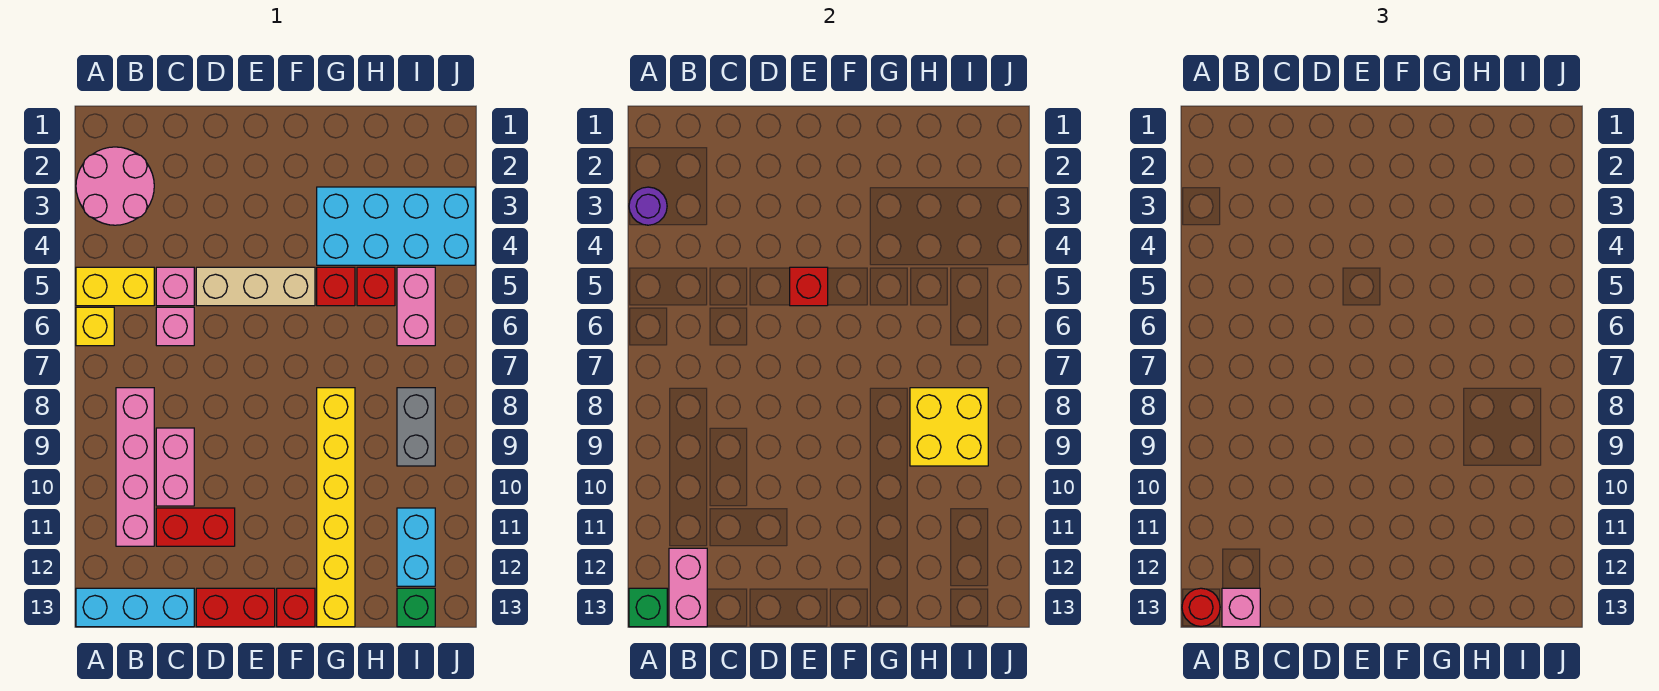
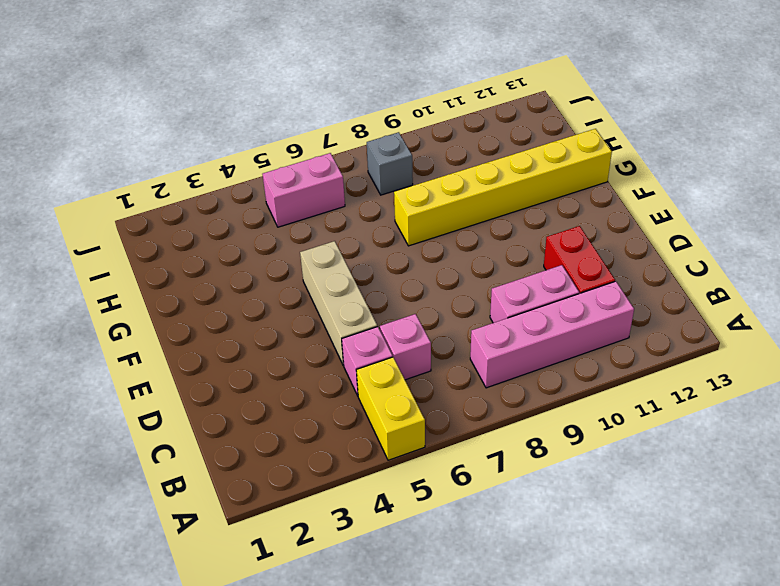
grey 1x1 brick [367,132,413,195] -> grey 1x2 brick [397,388,435,466]
none -> pink 2x2 round brick [76,147,154,225]
none -> yellow 1x1 brick [76,307,114,346]
none -> cyan 1x3 brick [76,588,194,627]

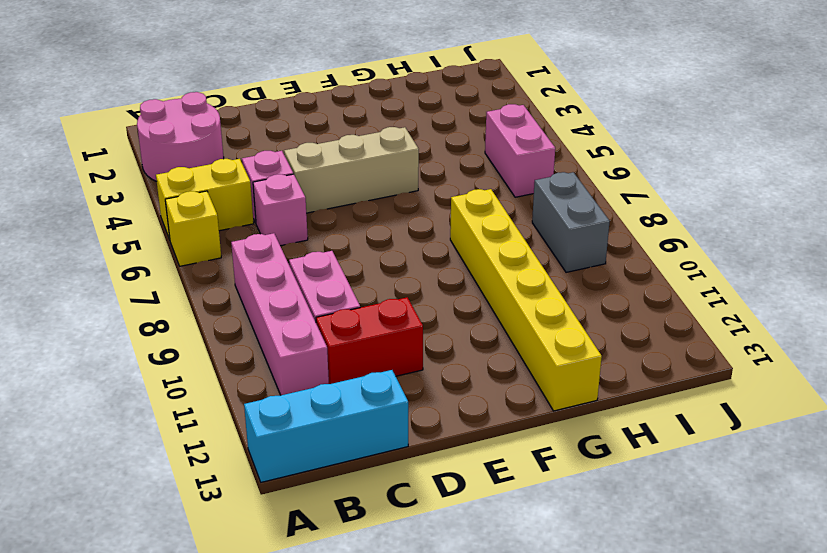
none -> red 1x2 brick [196,588,275,627]
none -> red 1x1 brick [277,588,315,627]
none -> cyan 2x4 brick [317,187,475,265]

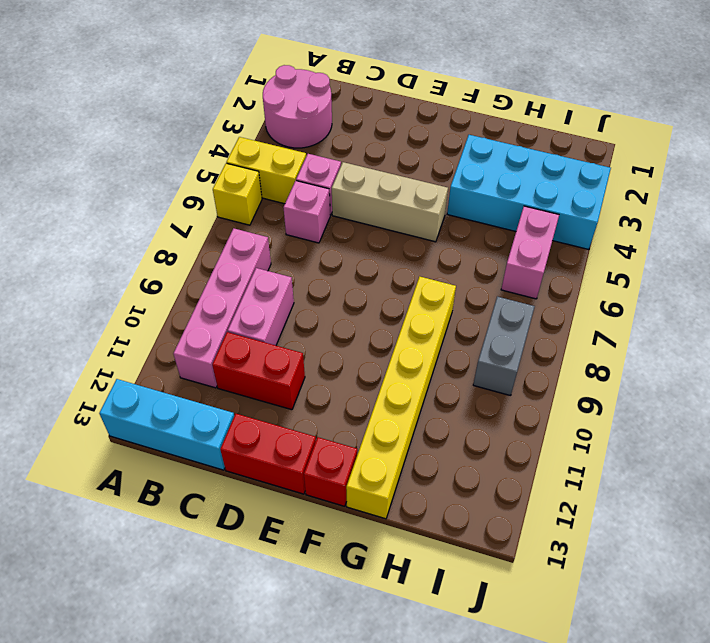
none -> red 1x1 brick [317,267,355,306]
none -> red 1x1 brick [357,267,395,306]
none -> cyan 1x2 brick [397,508,435,586]

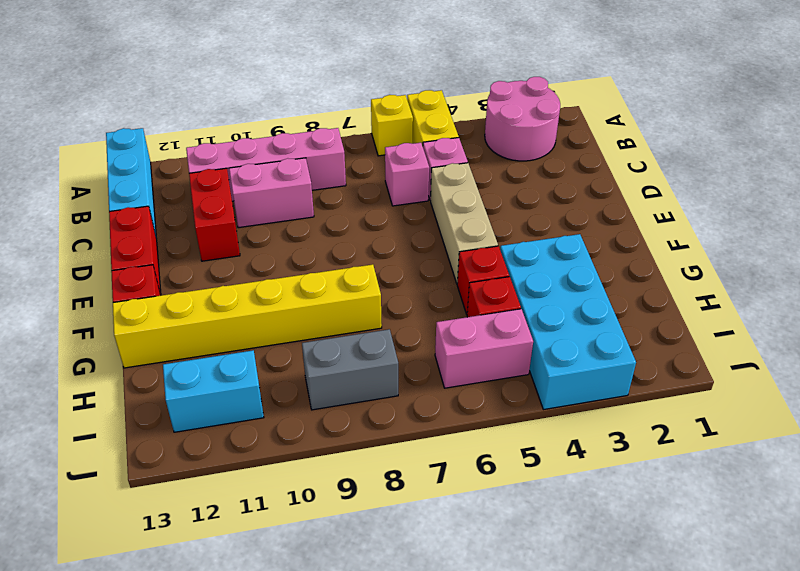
none -> green 1x1 brick [397,588,435,627]
none -> purple 1x1 round brick [629,187,667,225]
none -> green 1x1 brick [629,588,667,627]

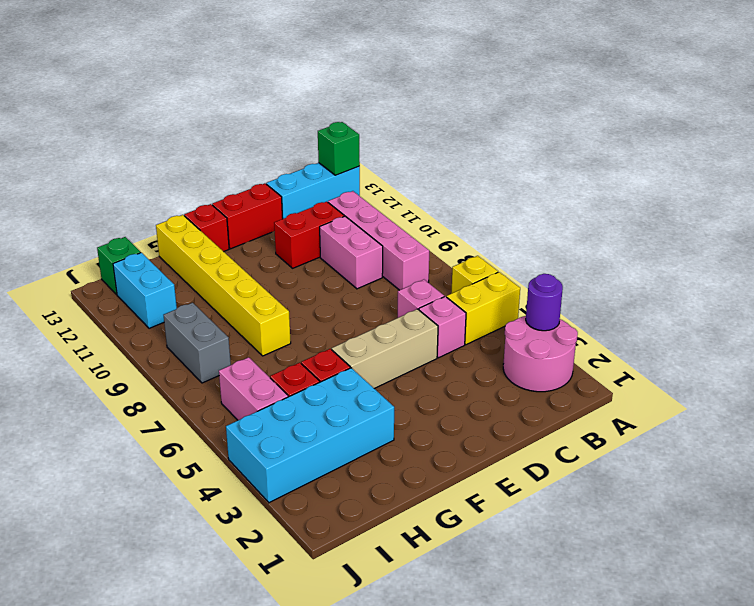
none -> pink 1x2 brick [669,548,707,627]
none -> red 1x1 brick [790,267,828,306]
none -> yellow 2x2 brick [910,388,988,466]

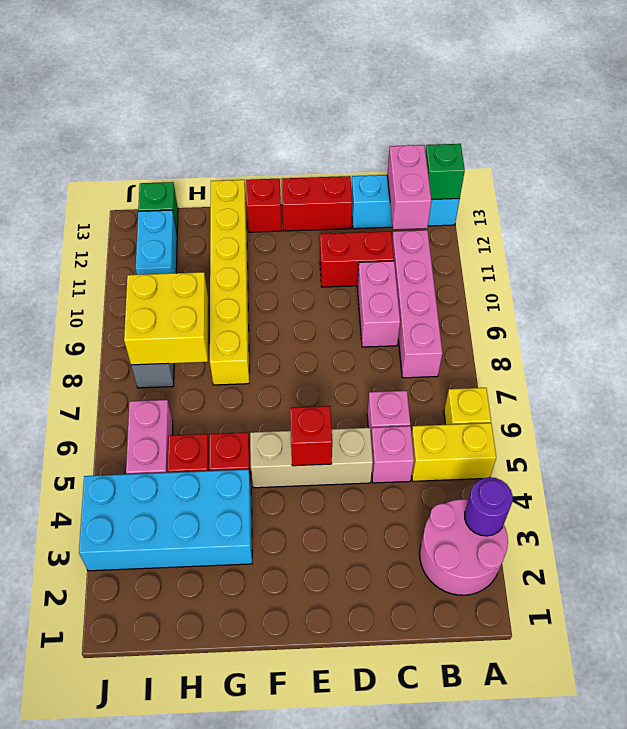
none -> red 1x1 round brick [1182,588,1220,626]
none -> pink 1x1 brick [1222,588,1260,627]

